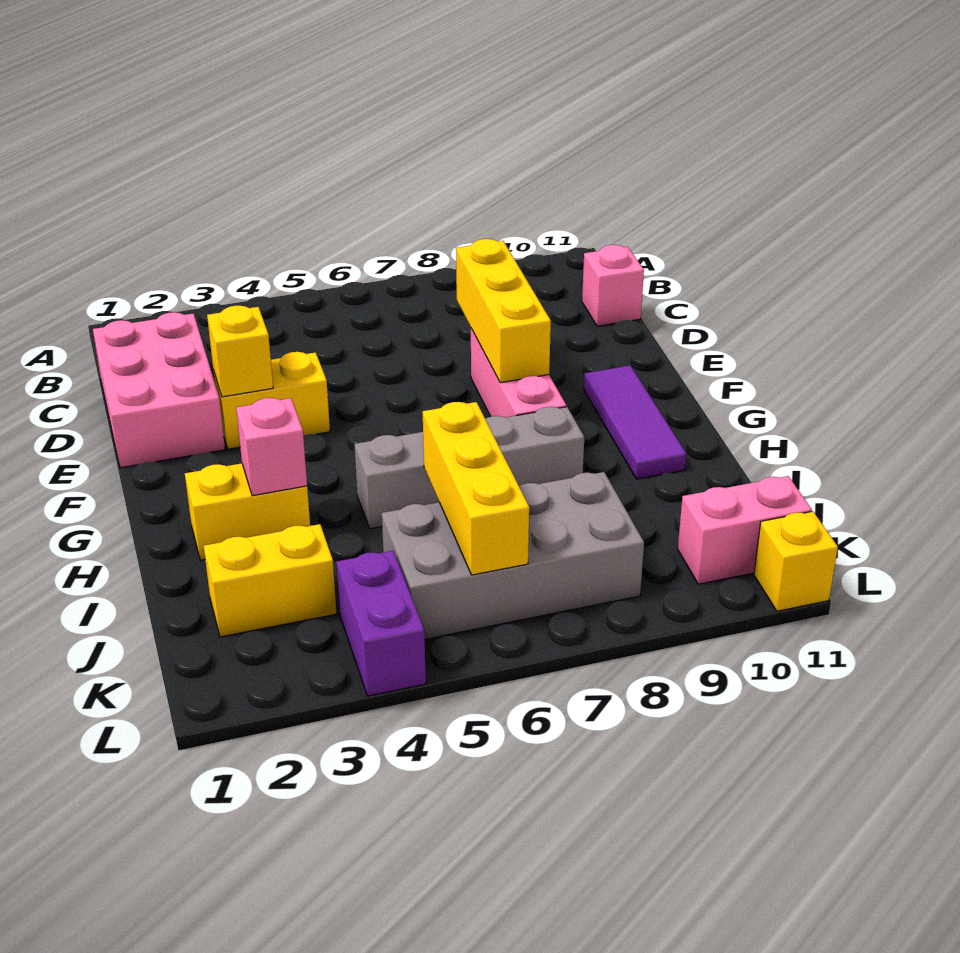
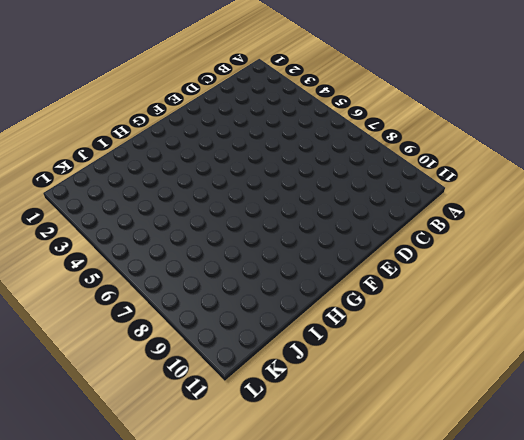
none -> pink 2x3 brick [93,312,225,468]
none -> pink 1x1 brick [582,245,644,326]
none -> yellow 1x2 brick [213,352,330,449]

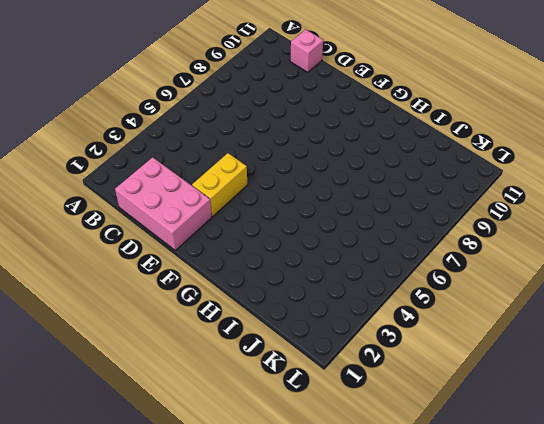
none -> pink 1x3 brick [471,329,566,417]
none -> purple 1x3 tile [584,366,687,479]
none -> yellow 1x2 brick [185,463,310,560]

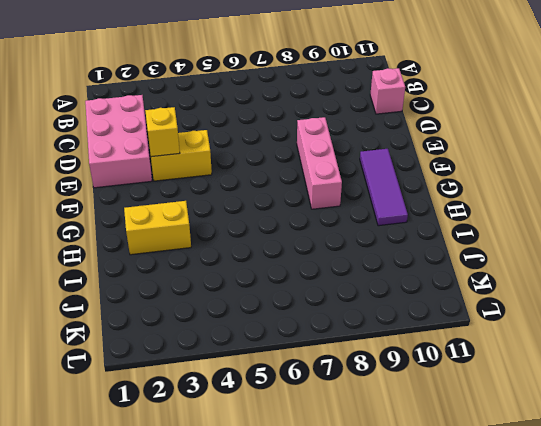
none -> grey 1x4 brick [354,407,584,529]
none -> yellow 1x2 brick [204,524,337,637]
none -> grey 2x4 brick [382,472,644,639]

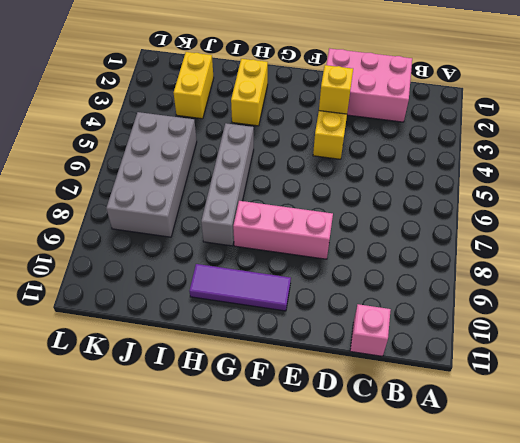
none -> purple 1x2 brick [336,551,426,696]
none -> pink 1x2 brick [678,476,812,584]
none -> yellow 1x1 brick [754,511,838,611]

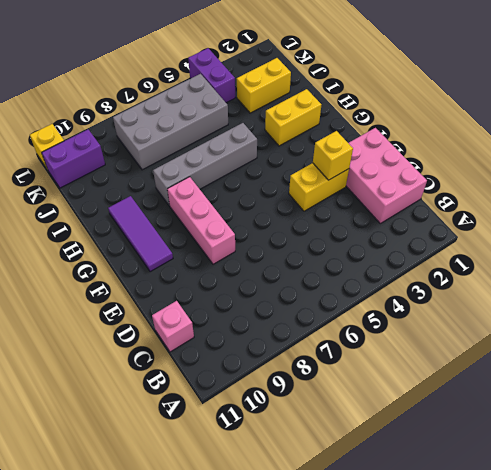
purple 1x2 brick [42,129,105,188] -> pink 1x2 brick [678,476,812,584]
none -> yellow 1x3 brick [456,239,551,383]
none -> pink 1x1 brick [236,398,307,496]
none -> yellow 1x3 brick [423,402,529,575]

